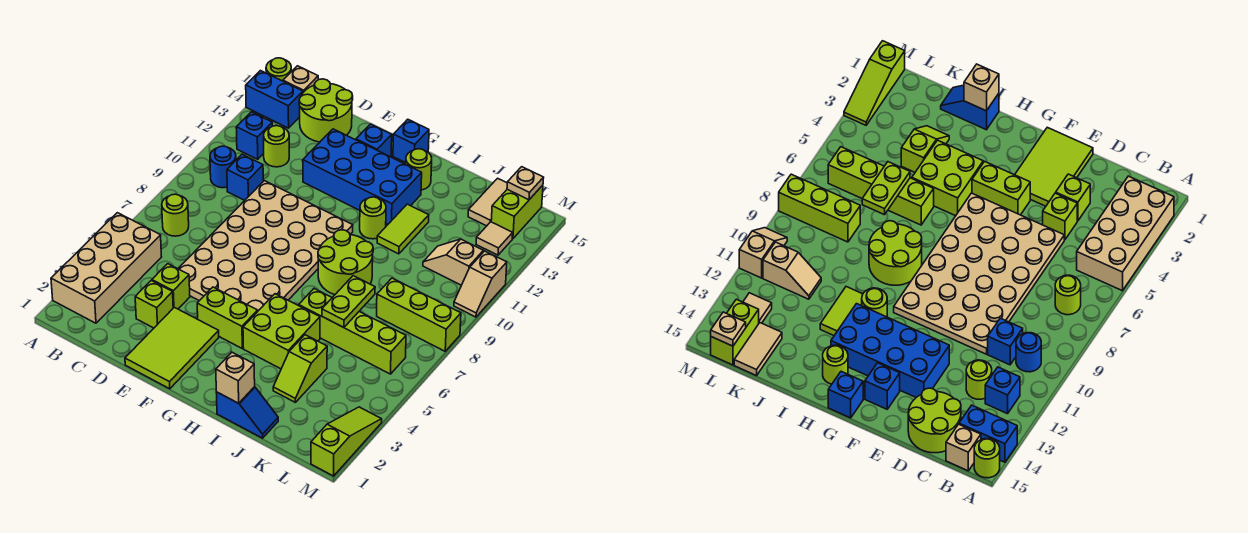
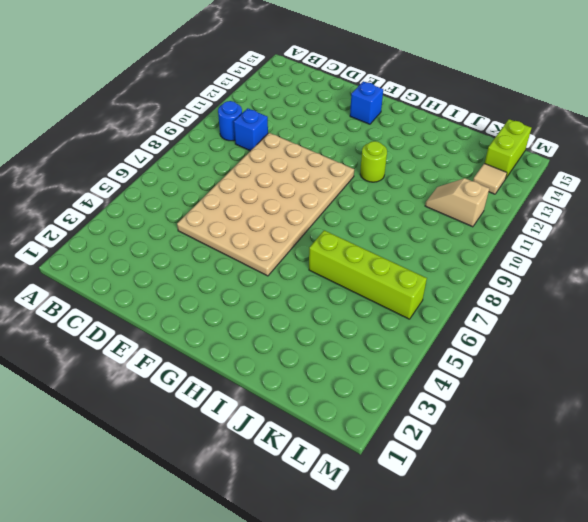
none -> tan 2x4 brick [51,213,161,323]
none -> blue 1x2 brick [246,71,303,128]
none -> lime 1x1 round brick [266,58,291,81]
none -> lime 1x1 round brick [162,194,189,236]

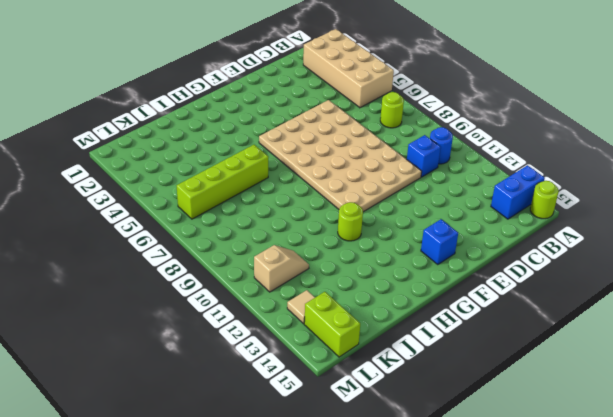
none -> blue 1x1 brick [236,112,272,159]
none -> tan 1x1 brick [283,66,318,92]
none -> lime 1x1 round brick [264,126,289,167]
none -> lime 2x2 round brick [299,79,353,142]

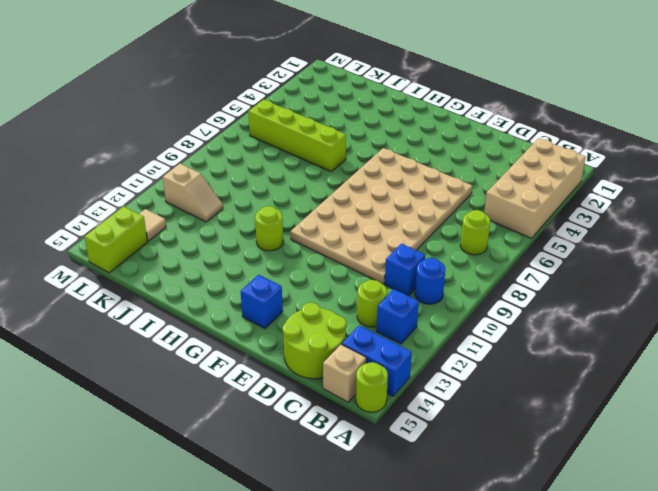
none -> lime 1x1 brick [135,281,173,328]
none -> lime 1x1 brick [152,264,190,309]
none -> lime 2x3 tile [125,307,219,389]
none -> blue 2x4 brick [303,129,422,224]

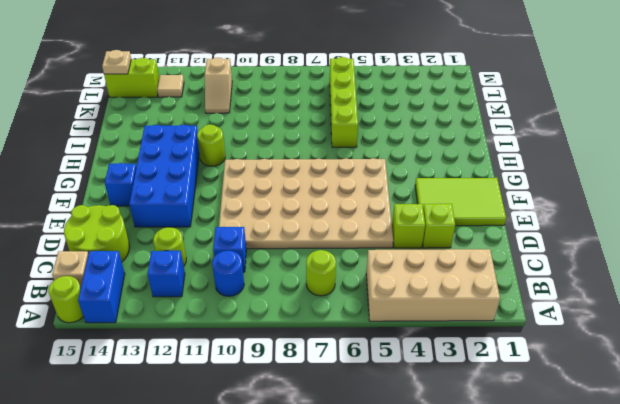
none -> lime 1x2 brick [197,287,258,348]
none -> blue 1x1 brick [393,119,429,163]
none -> lime 2x2 brick [243,294,320,369]
none -> lime 2x2 round brick [318,230,373,295]

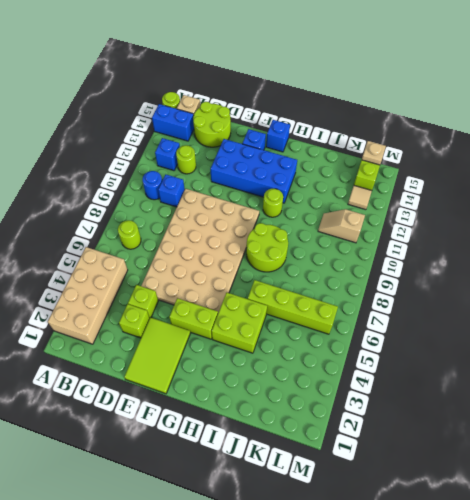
none -> lime 1x1 round brick [406,149,432,190]
none -> blue 1x2 slope [216,387,278,438]
none -> lime 1x2 tile [377,204,429,254]
none -> lime 1x2 slope [273,335,327,403]

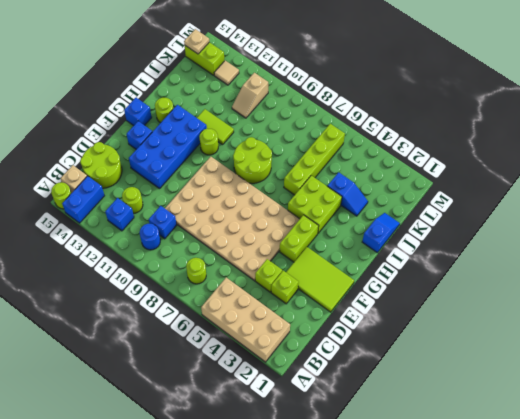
blue 1x2 slope [327,172,368,216] -> lime 1x2 slope [273,335,327,403]
none -> lime 1x3 brick [377,278,461,351]
none -> tan 1x2 tile [468,178,507,226]
none -> lime 1x3 slope [311,407,382,476]
none -> tan 1x2 slope [454,251,507,317]

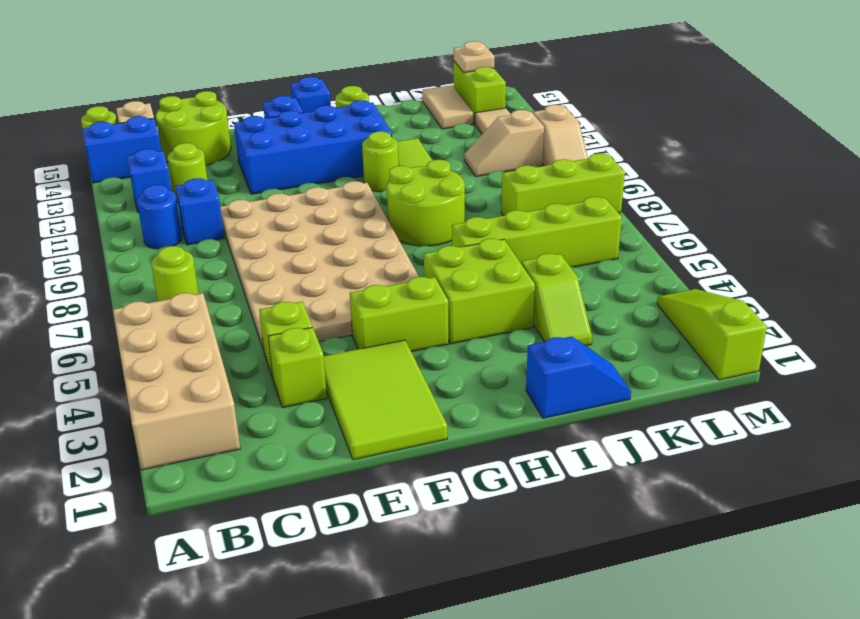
none -> tan 1x1 brick [216,352,255,403]
none -> lime 1x2 plate [322,276,375,327]

